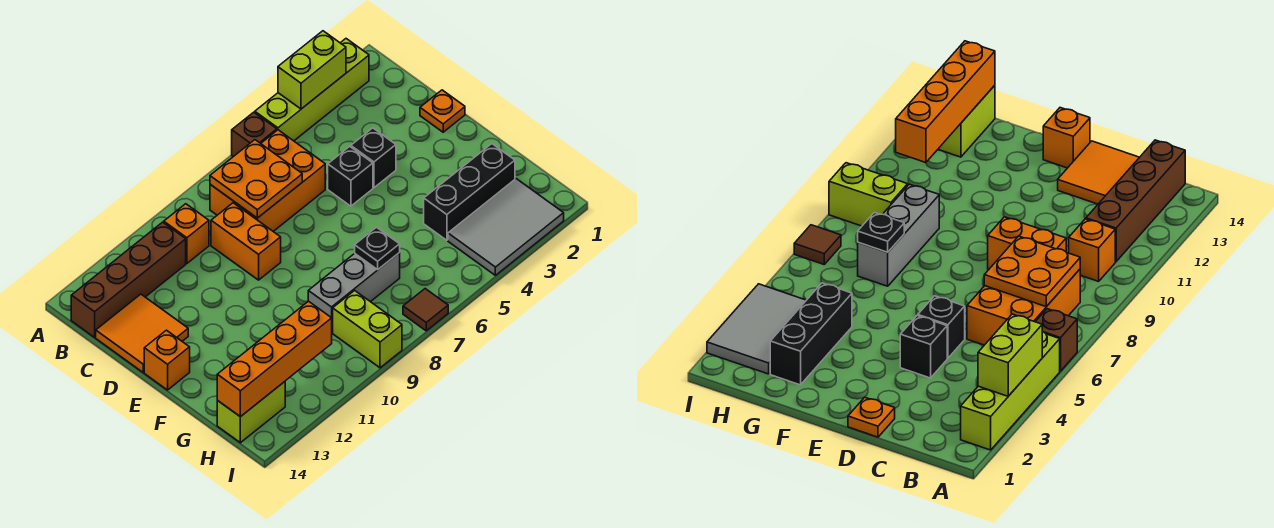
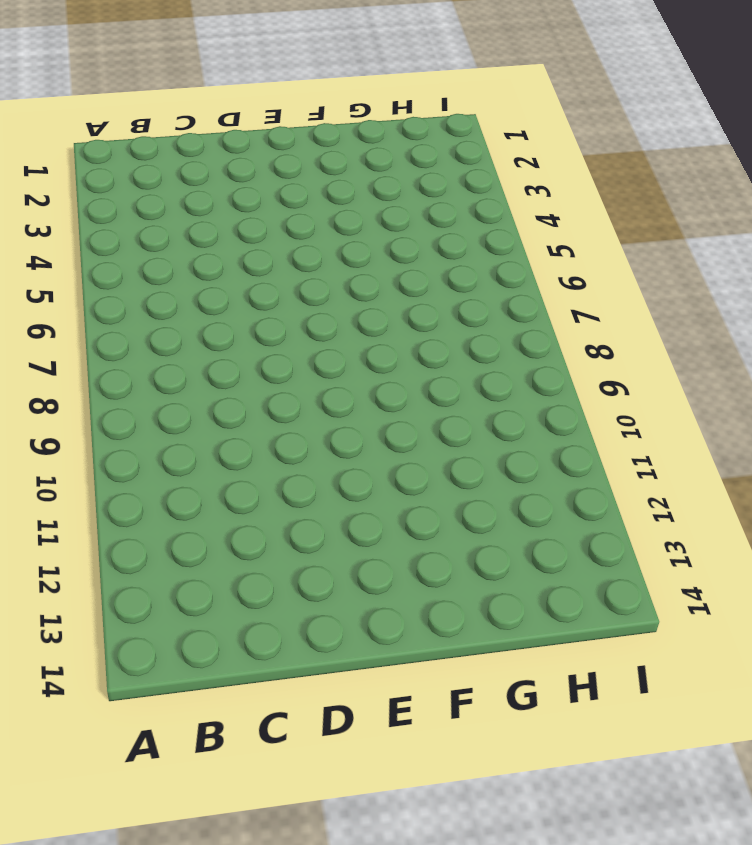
none -> lime 1x4 brick [255,39,369,141]
none -> brown 1x1 brick [232,112,277,157]
none -> orange 2x3 brick [210,130,325,231]

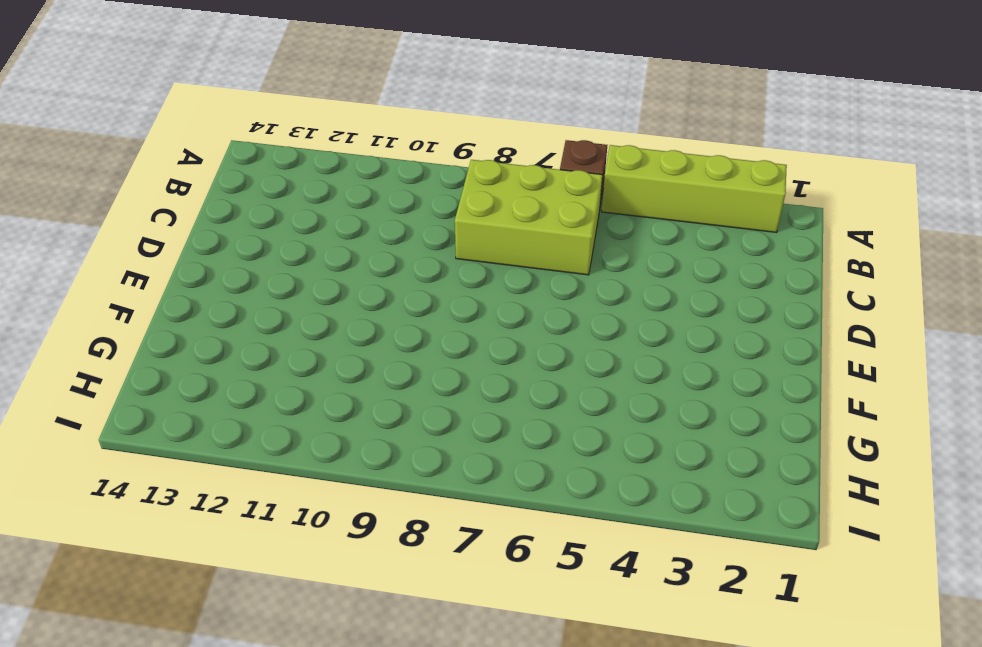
lime 2x3 brick [455,160,602,275] -> orange 2x3 brick [210,130,325,231]
none -> orange 1x1 brick [164,204,209,263]
none -> brown 1x4 brick [71,222,186,337]
none -> orange 1x2 brick [211,203,281,280]

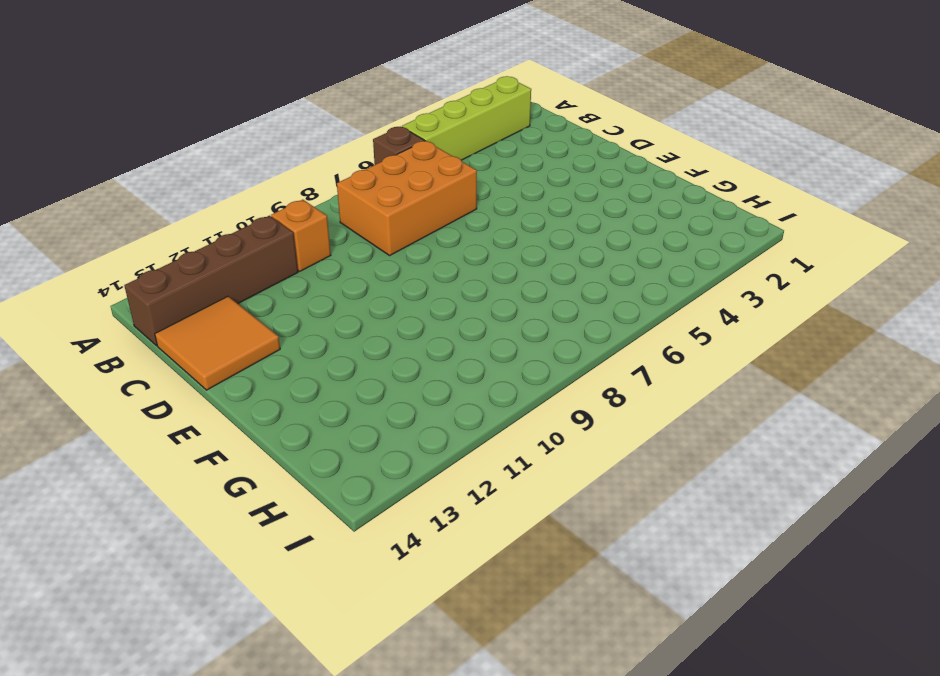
none -> orange 1x2 brick [211,203,281,280]
none -> orange 1x1 plate [420,90,465,132]
none -> black 1x1 brick [351,128,396,188]

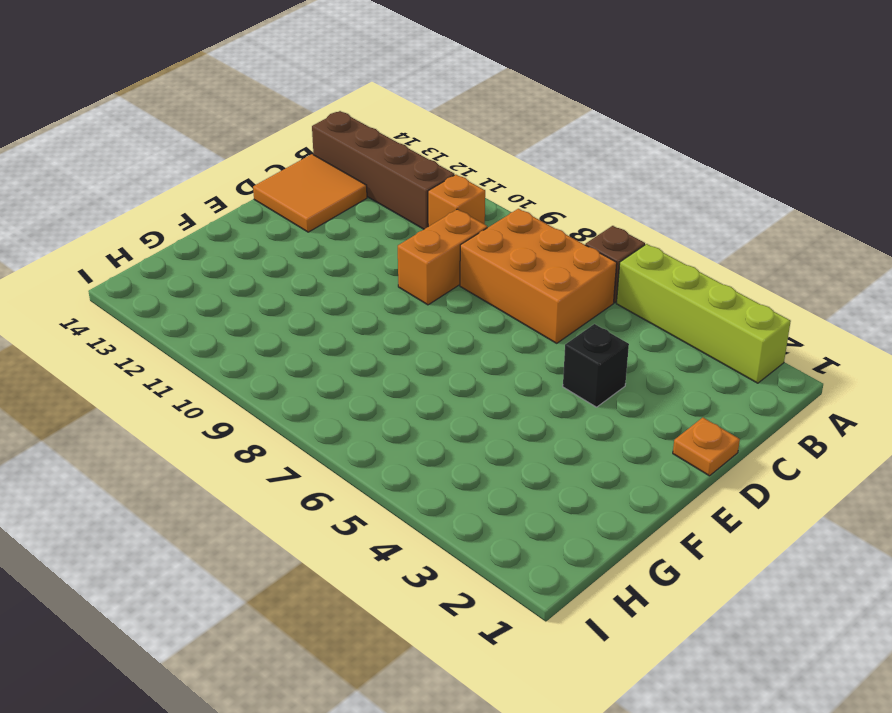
none -> black 1x1 brick [328,146,373,206]
none -> orange 1x1 brick [144,330,190,390]
none -> black 1x3 brick [424,144,515,240]

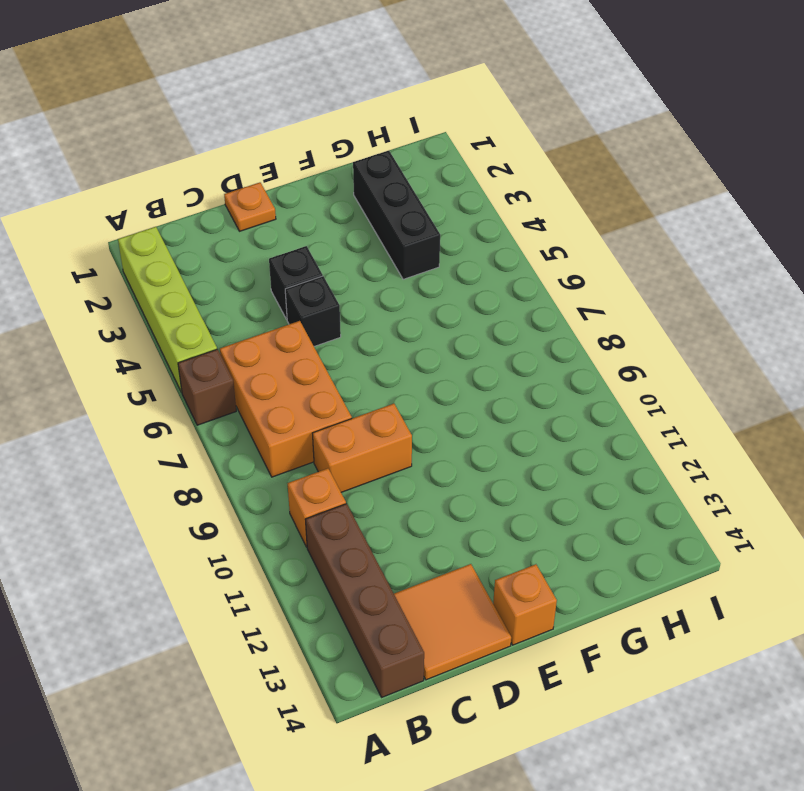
none -> grey 1x3 brick [308,253,400,332]
none -> grey 2x3 tile [448,179,564,275]
none -> lime 1x2 brick [333,290,402,368]

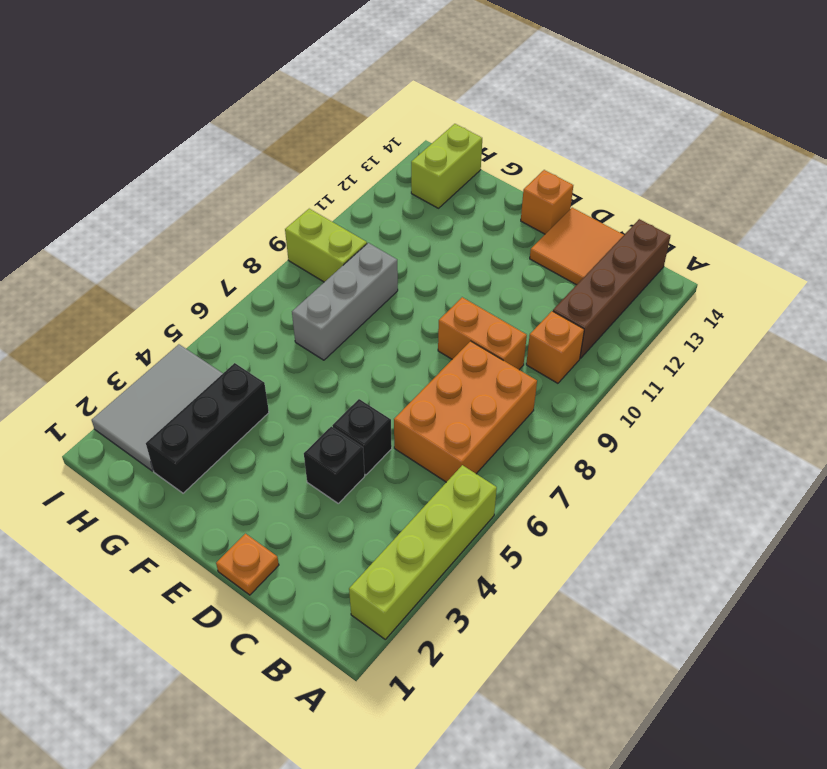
none -> brown 1x1 brick [232,112,277,157]
none -> brown 1x1 tile [403,289,448,331]
none -> lime 1x2 brick [278,31,346,109]

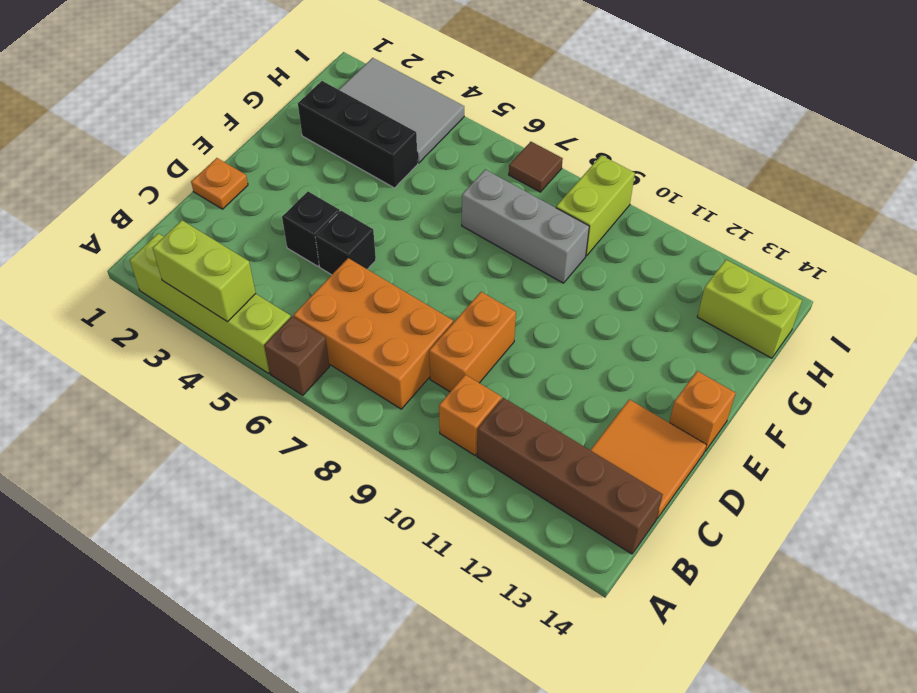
none -> orange 2x2 plate [210,140,302,218]
none -> black 1x1 plate [355,227,400,270]
none -> orange 1x4 brick [217,301,332,417]

